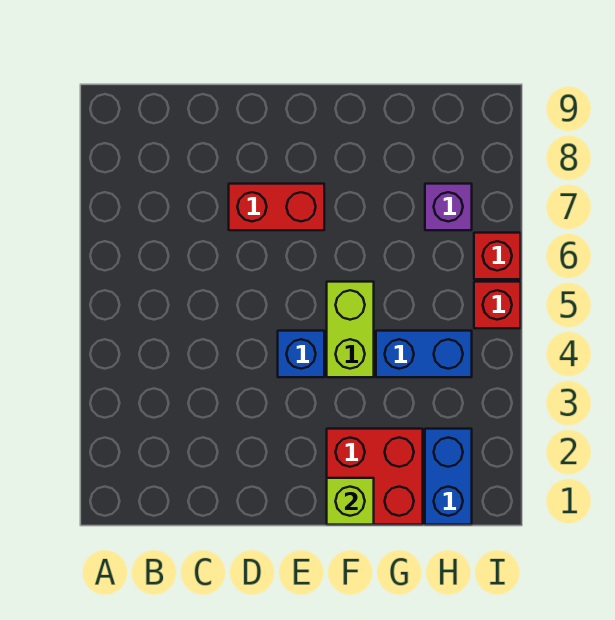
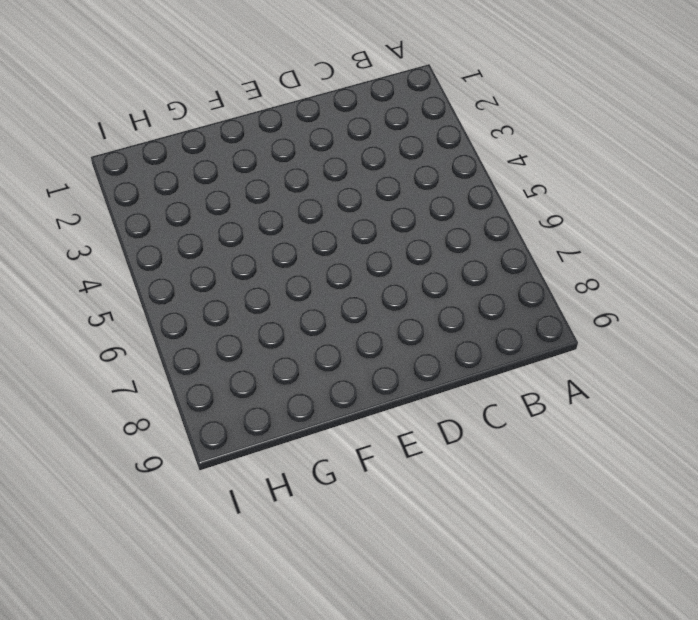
none -> red 1x2 brick [229,184,324,230]
none -> blue 1x1 brick [278,331,324,377]

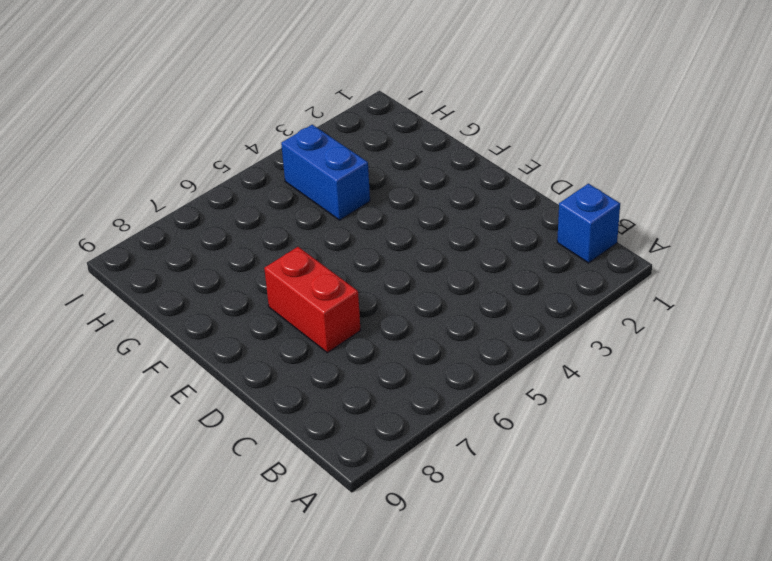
blue 1x1 brick [557,184,620,263] -> blue 1x1 brick moved to [278,331,324,377]
none -> red 2x2 brick [327,429,423,525]
none -> lime 1x2 brick [327,282,374,377]

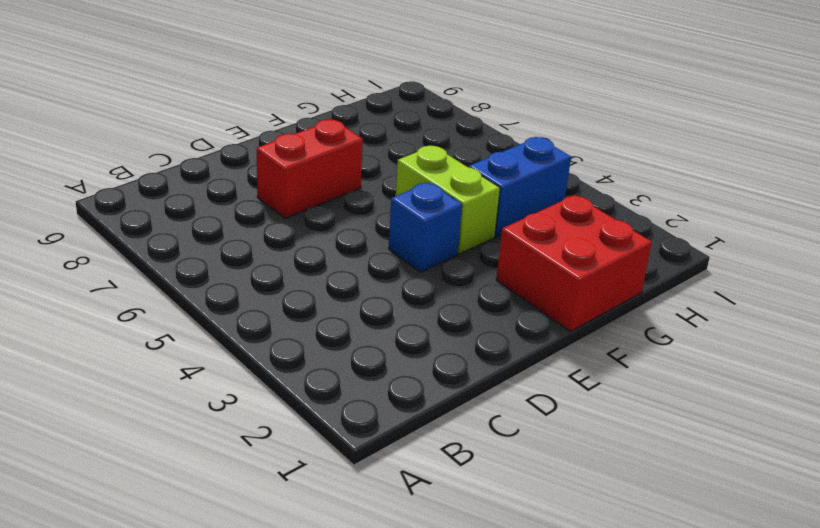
none -> blue 1x2 brick [425,429,472,525]
none -> purple 1x1 brick [425,184,472,230]

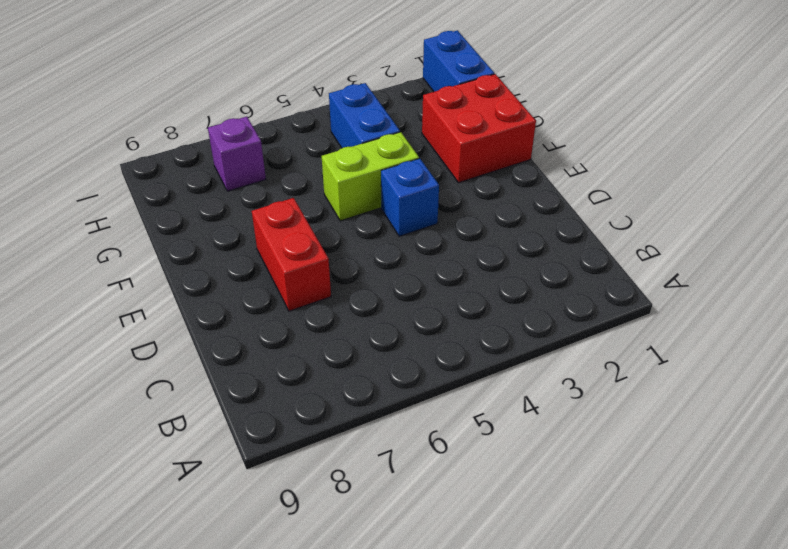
blue 1x2 brick [423,30,494,92] -> blue 1x2 brick turned to [425,429,472,525]
none -> red 1x1 brick [474,282,521,328]
none -> red 1x1 brick [474,233,521,279]

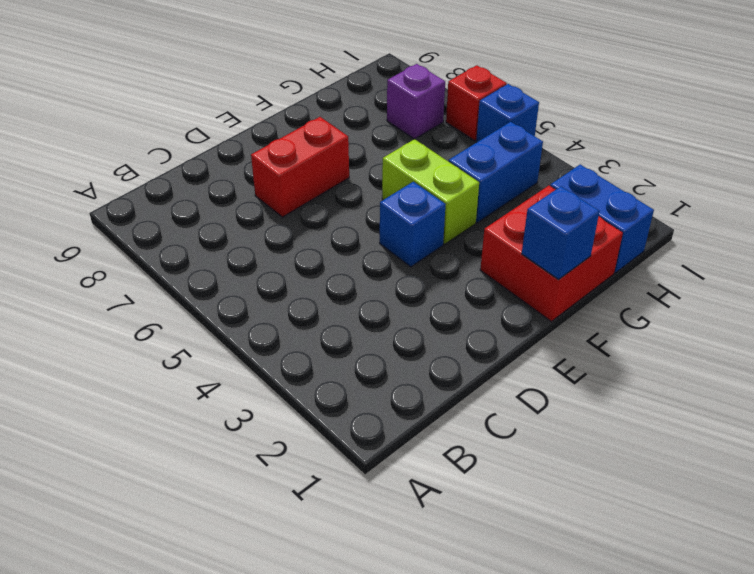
blue 1x1 brick [522,187,599,279] -> lime 1x1 brick [327,478,374,525]
blue 1x1 brick [476,84,539,142] -> red 1x1 brick [474,282,521,328]

